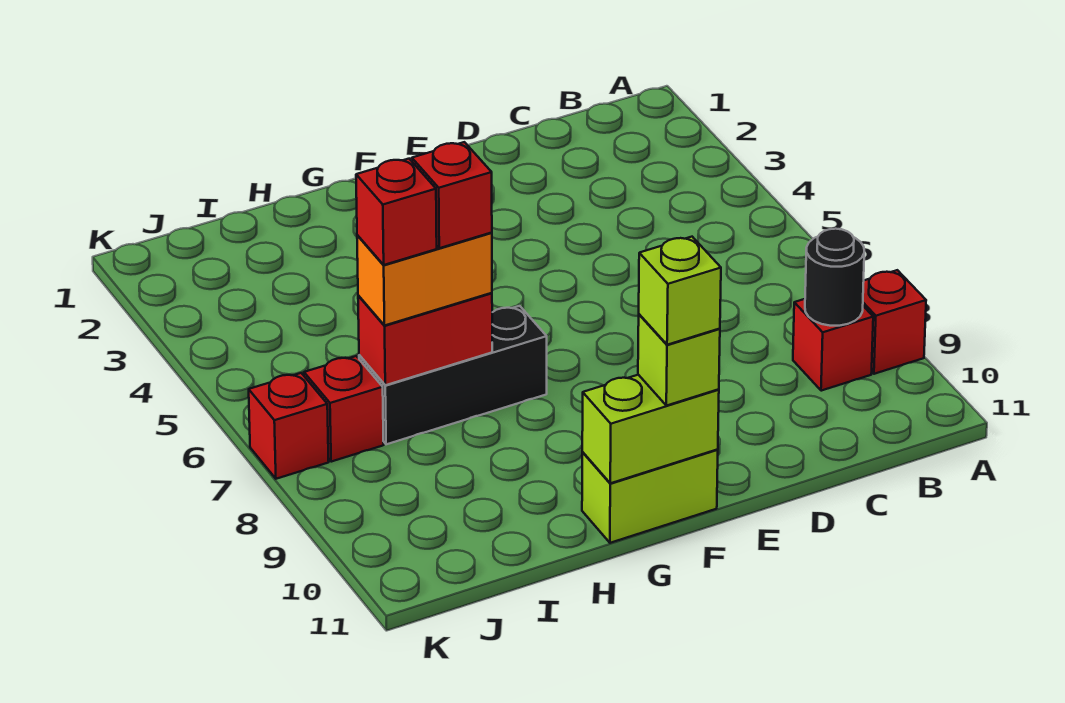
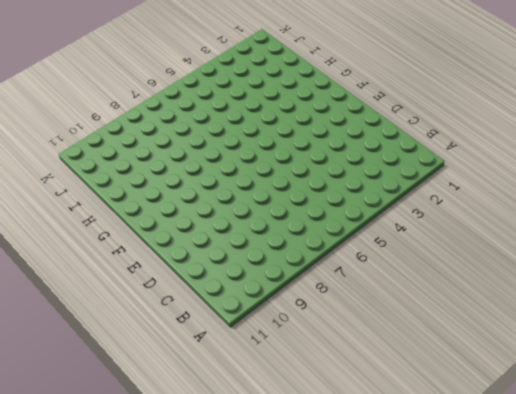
none -> red 1x1 brick [863,270,926,374]
none -> red 1x1 brick [793,299,873,391]
none -> lime 1x2 brick [582,450,718,543]

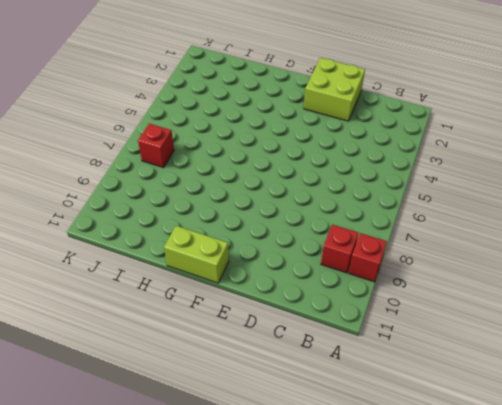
lime 2x2 brick [304,58,365,121] -> none
none -> black 1x3 brick [359,306,547,444]
none -> red 1x1 brick [249,373,329,479]
none -> black 1x1 round brick [805,229,864,326]

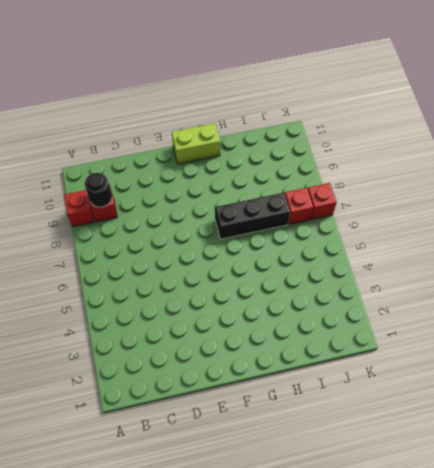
none -> lime 1x2 brick [582,375,719,483]
none -> red 1x2 brick [358,293,492,385]
none -> lime 1x1 brick [638,314,720,406]

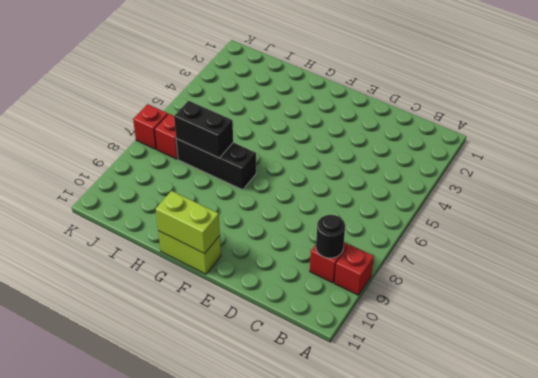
black 1x2 brick [174,101,233,158] -> red 1x2 brick [358,293,492,385]
none -> lime 1x1 brick [638,314,720,406]
none -> orange 1x2 brick [357,233,492,325]
none -> lime 1x1 brick [639,237,721,345]

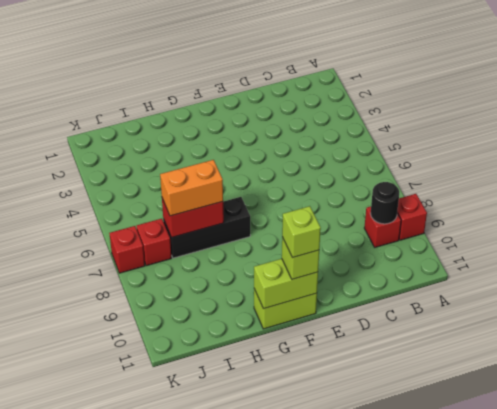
none -> red 1x1 brick [412,142,492,248]
none -> red 1x1 brick [356,159,437,265]

